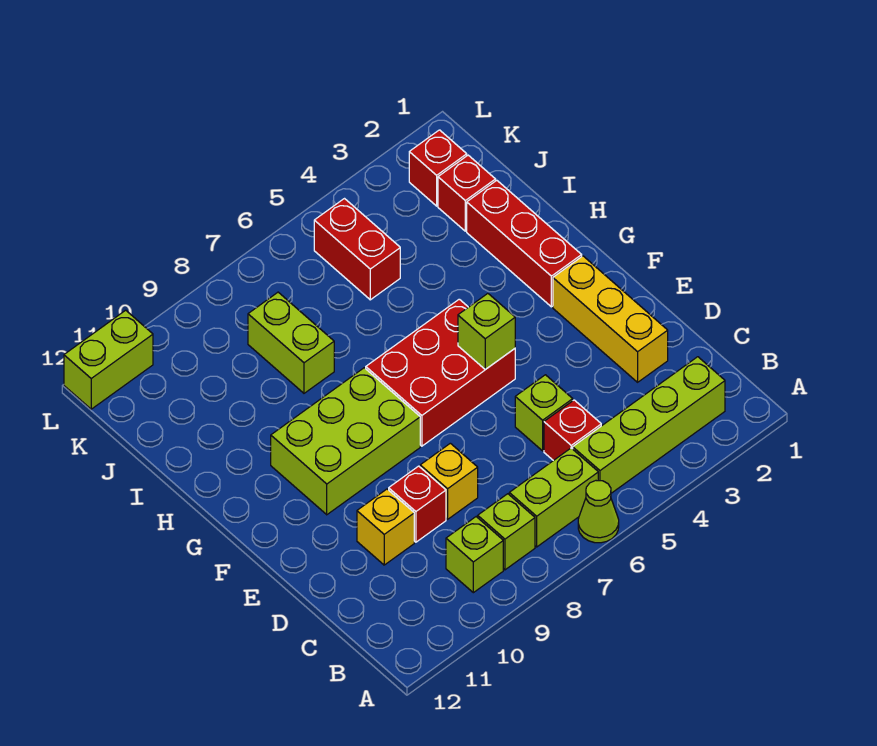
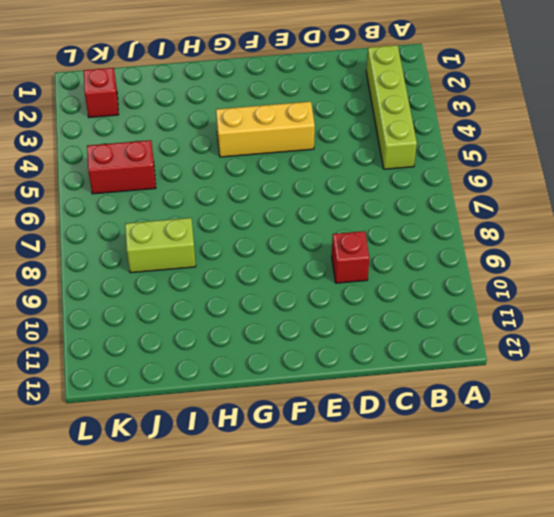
yellow 1x3 brick [216,102,315,157] -> yellow 1x3 brick moved to [553,256,668,382]
none -> lime 1x1 cone [578,481,619,543]
none -> lime 1x2 brick [509,448,598,547]
none -> lime 1x1 brick [478,494,535,570]

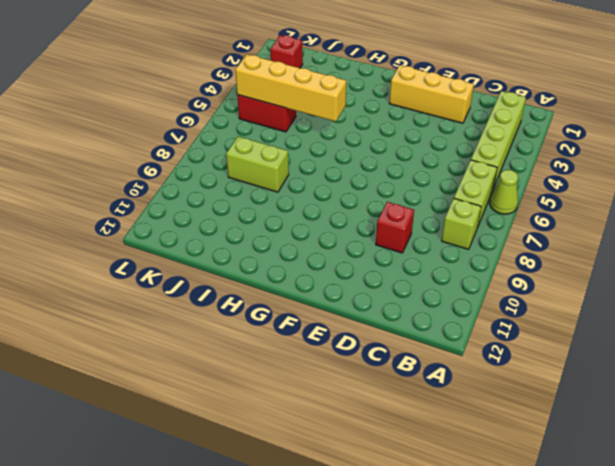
yellow 1x4 brick [235,54,346,121] -> none
none -> lime 1x1 brick [446,517,503,593]
none -> red 1x1 brick [544,400,601,461]
none -> lime 1x1 brick [515,375,573,451]

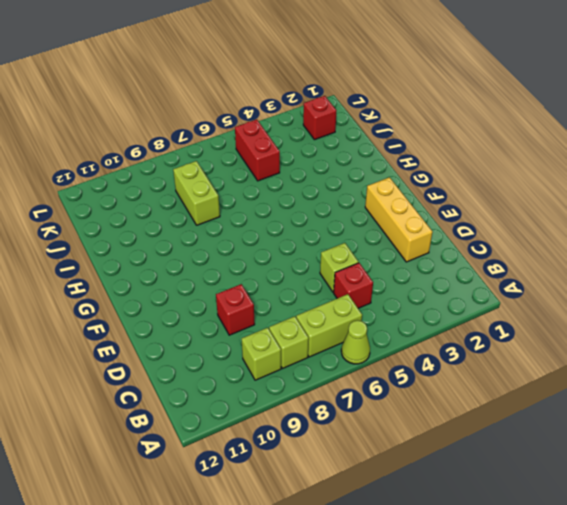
none -> lime 1x4 brick [573,357,725,493]
none -> yellow 1x1 brick [420,443,478,519]
none -> yellow 1x1 brick [357,489,414,565]

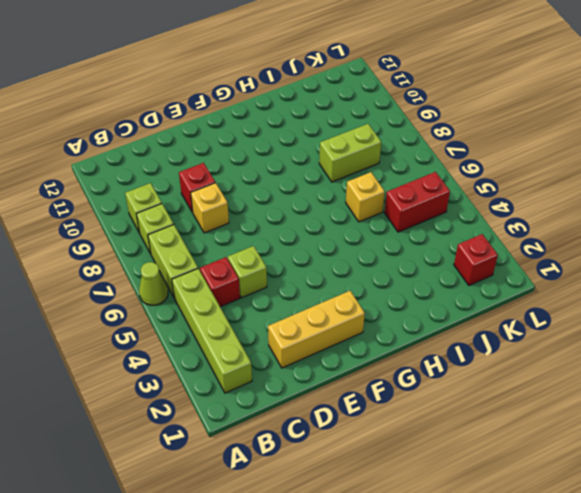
yellow 1x1 brick [346,172,385,222] -> yellow 1x1 brick moved to [357,489,414,565]
none -> red 2x3 brick [366,299,515,446]
none -> lime 2x3 brick [271,368,420,515]
none -> red 1x3 brick [467,180,582,307]

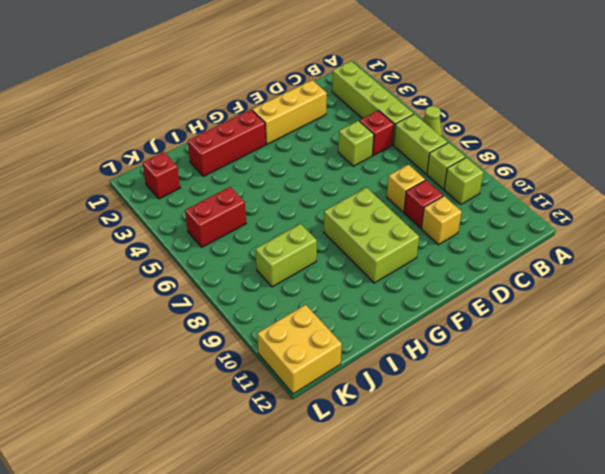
yellow 2x2 brick [257,305,342,394] -> lime 1x2 brick [64,310,153,409]
none -> red 2x3 brick [366,299,515,446]
none -> red 1x1 brick [438,155,496,231]
none -> lime 1x1 brick [458,294,515,369]

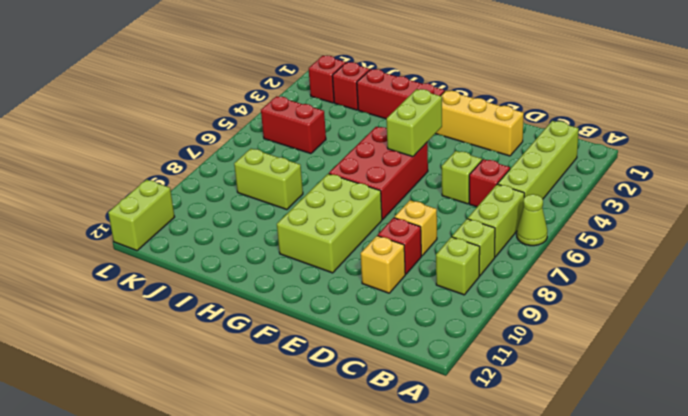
lime 1x2 brick [386,89,442,157] -> lime 1x1 brick [458,294,515,369]

